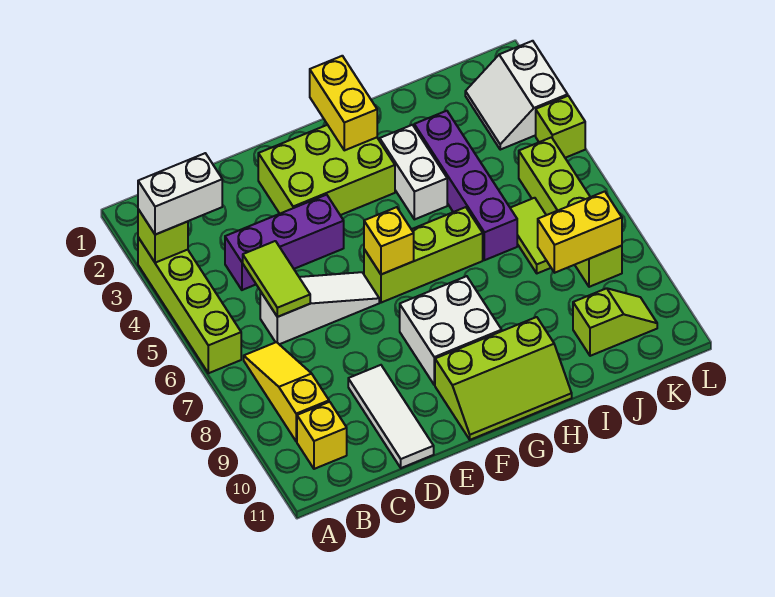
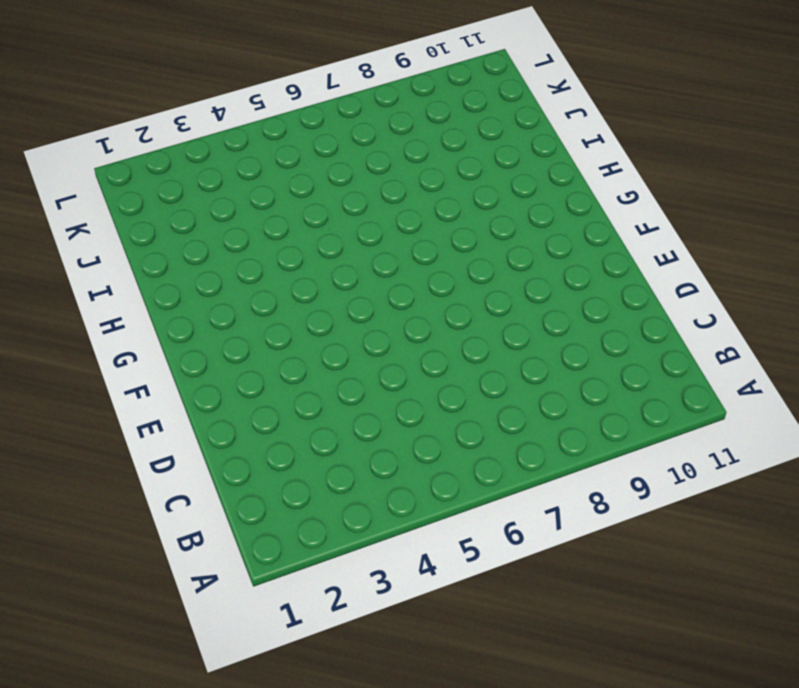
none -> lime 1x4 brick [138,237,241,373]
none -> yellow 1x3 slope [244,342,329,441]
none -> yellow 1x1 brick [297,402,347,469]

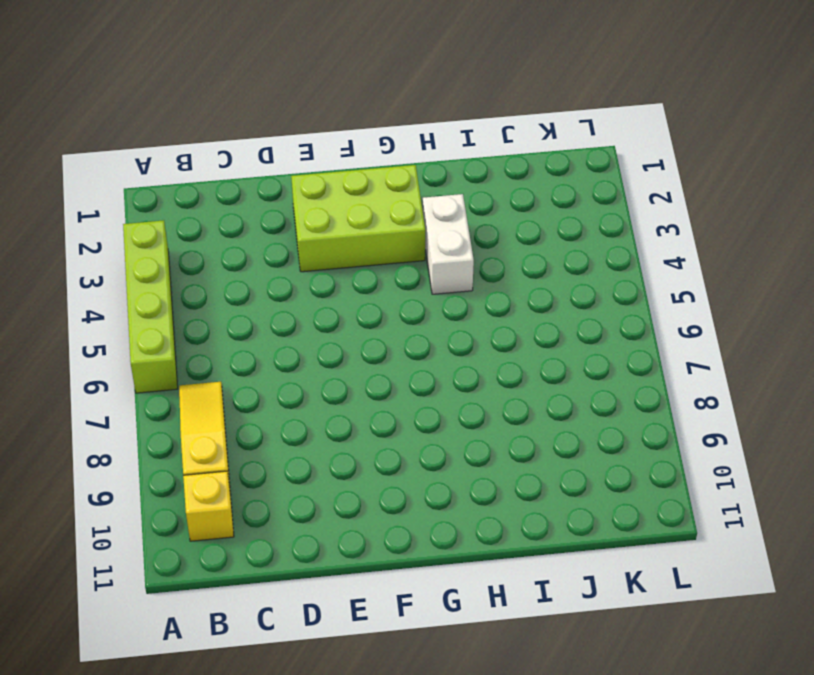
none -> purple 1x3 brick [225,195,344,290]
none -> white 1x3 slope [260,272,379,344]
none -> white 1x3 tile [348,365,434,468]

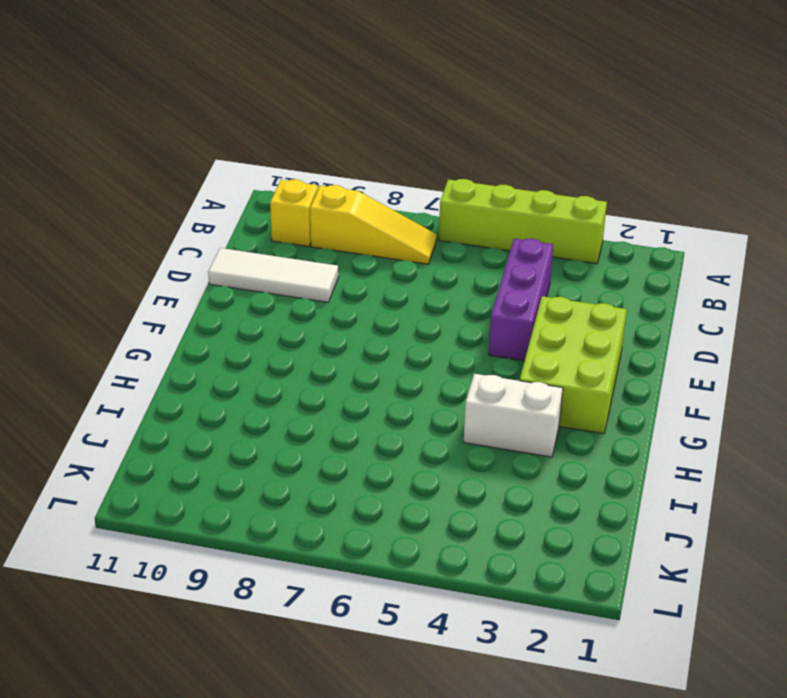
none -> white 1x3 slope [260,272,379,344]
none -> lime 1x3 brick [364,207,483,303]
none -> white 2x2 brick [400,276,502,385]

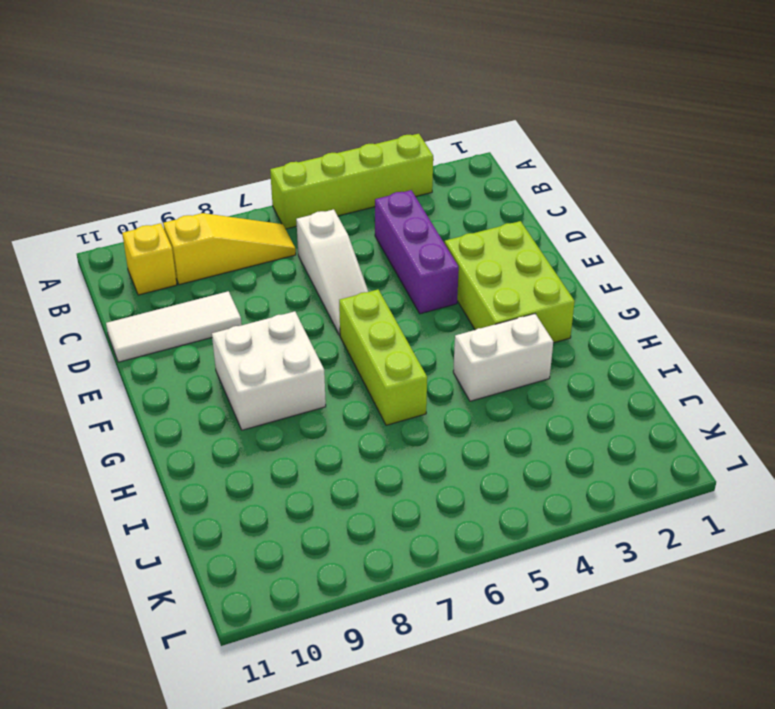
none -> lime 2x3 slope [435,317,572,440]
none -> purple 1x4 brick [414,111,517,260]
none -> lime 1x2 tile [510,198,551,273]

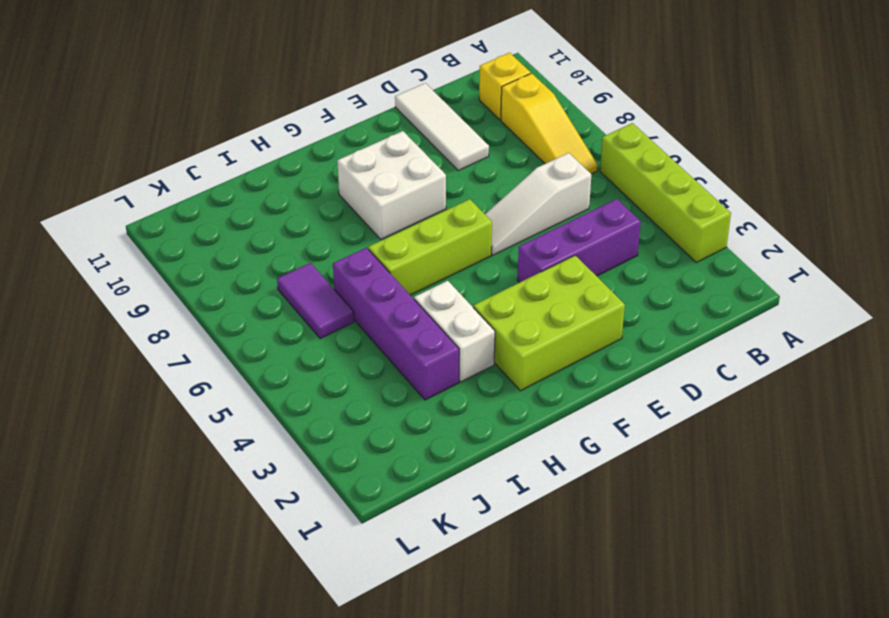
purple 1x2 tile [277,263,354,339] -> lime 1x2 tile [510,198,551,273]
none -> lime 2x3 slope [435,317,572,440]
none -> lime 1x2 slope [573,288,657,356]
none -> white 2x2 slope [465,41,568,150]

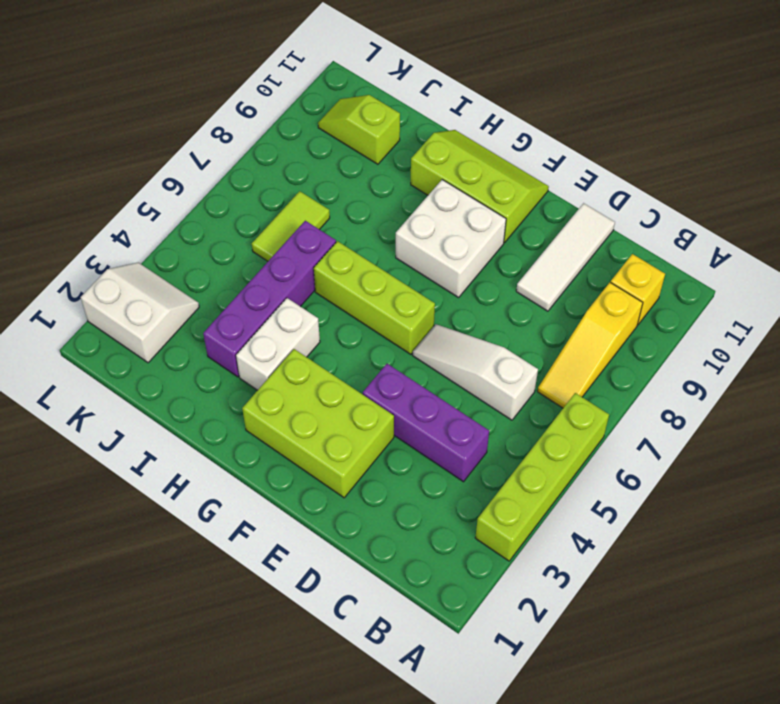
white 2x2 slope [81,263,199,363] -> white 2x2 slope turned to [465,41,568,150]
none -> lime 1x4 brick [519,137,622,287]
none -> lime 1x1 brick [536,96,585,158]
none -> lime 1x1 brick [138,209,188,263]

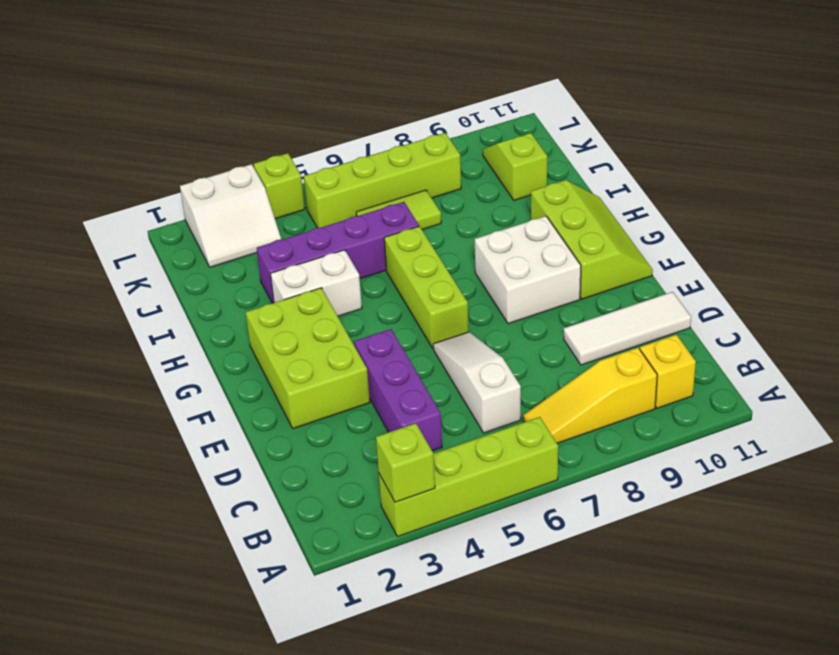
none -> lime 1x2 tile [243,241,310,317]
none -> yellow 1x1 brick [364,207,414,274]
none -> yellow 1x2 brick [310,56,377,150]

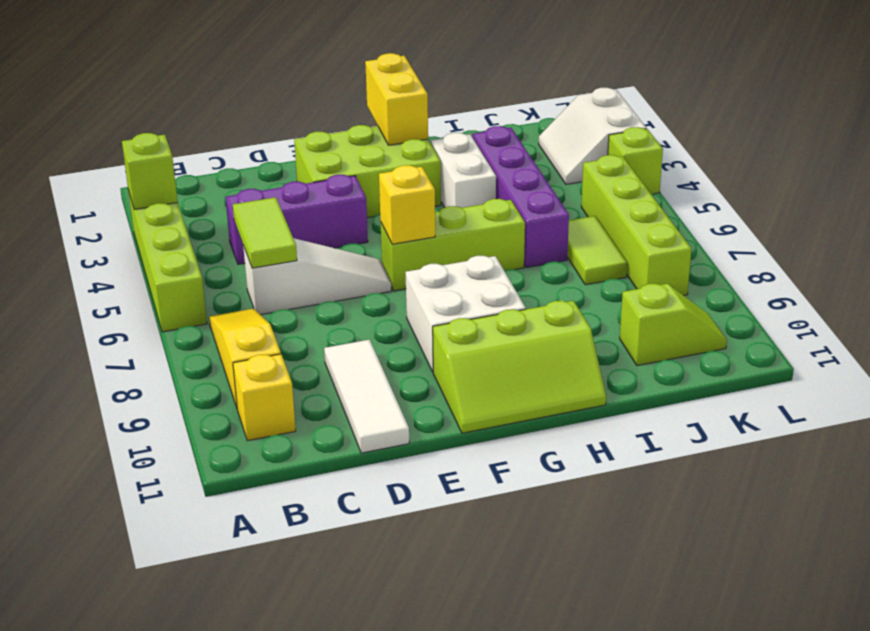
none -> yellow 1x2 brick [538,191,622,273]
none -> white 1x2 brick [138,153,222,235]

